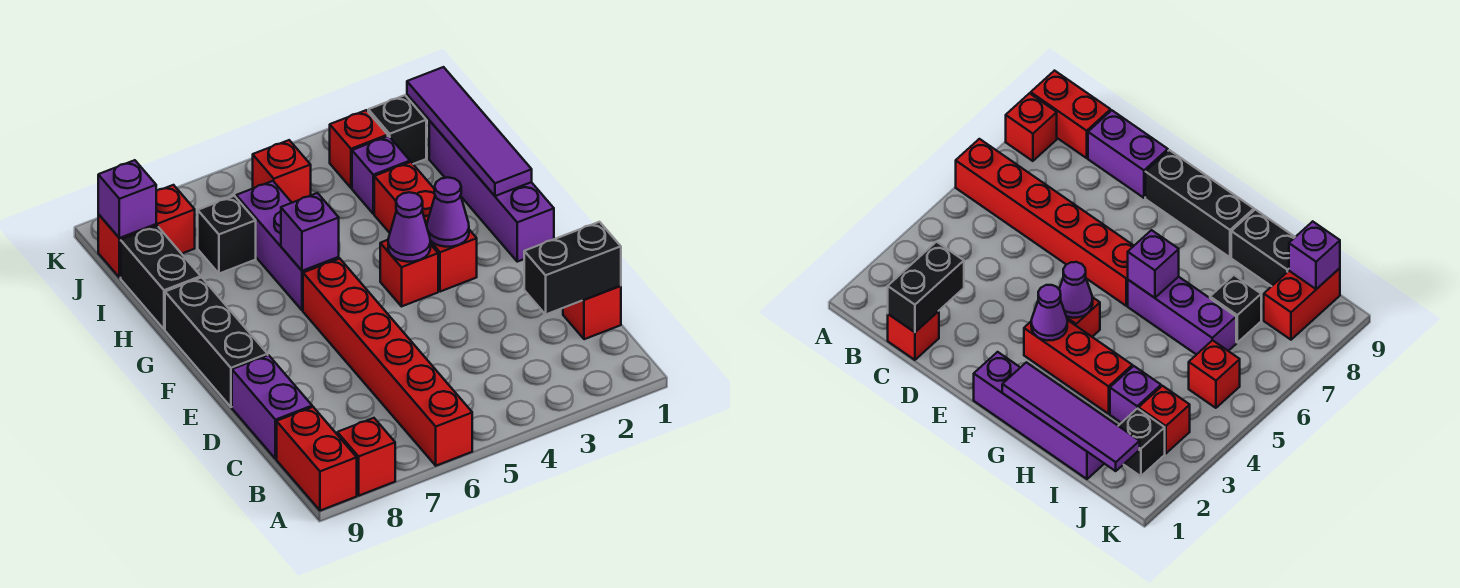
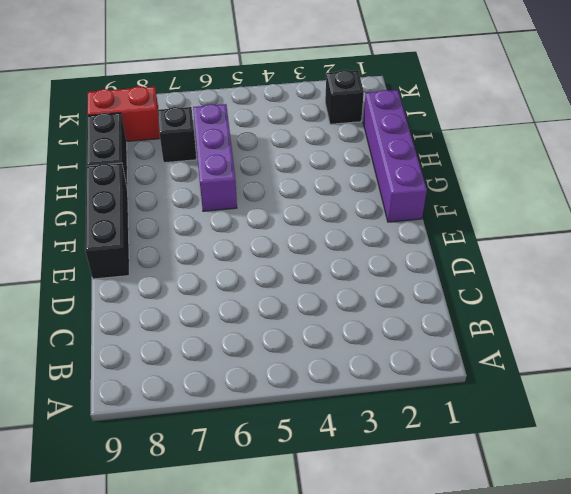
none -> red 1x6 brick [303,259,472,466]
none -> red 1x1 brick [337,418,395,496]
none -> red 1x2 brick [277,407,357,511]

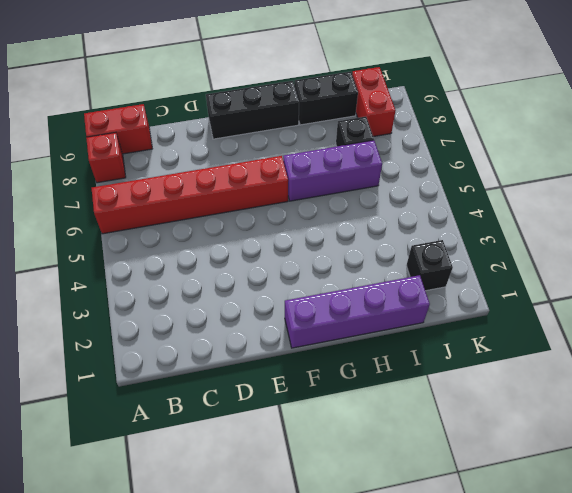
none -> red 1x1 brick [563,286,621,339]
none -> purple 1x2 brick [232,355,312,459]
none -> red 1x3 brick [374,162,477,292]

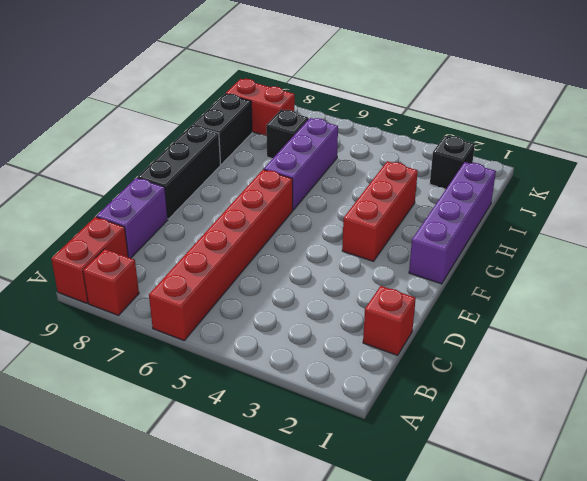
none -> red 1x1 brick [380,240,438,306]
none -> purple 1x1 brick [352,136,410,214]
none -> red 1x1 brick [330,110,388,188]

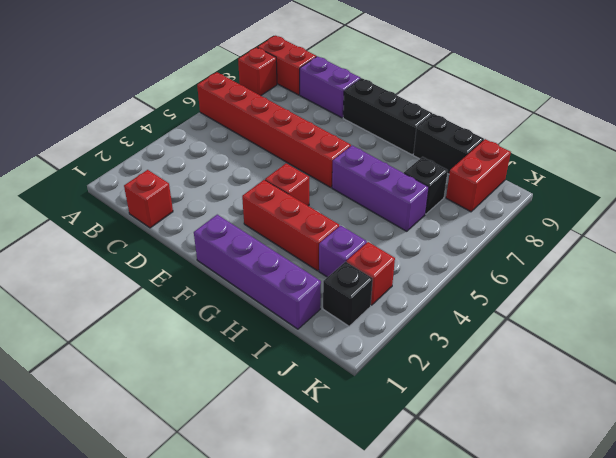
none -> red 1x1 brick [253,140,311,203]
none -> black 1x2 brick [524,222,621,314]
none -> purple 1x1 cone [427,177,469,247]

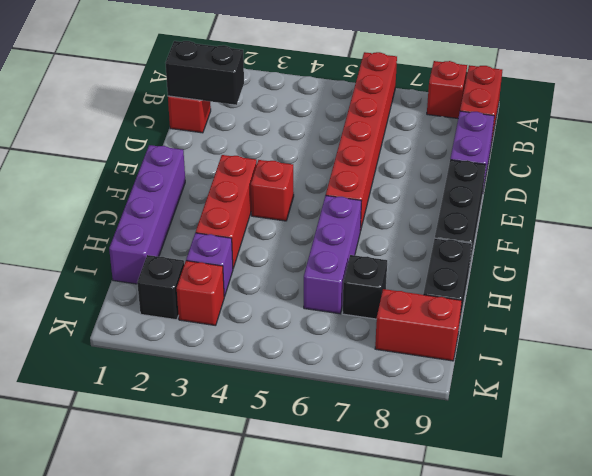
none -> red 1x1 brick [253,140,311,203]
none -> purple 1x1 cone [427,177,469,247]
none -> purple 1x1 cone [388,192,430,262]

